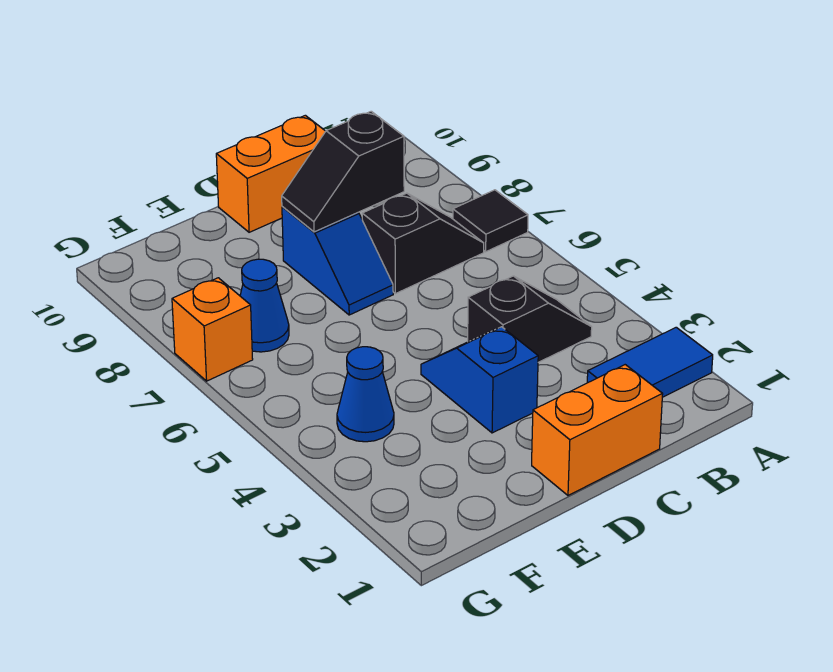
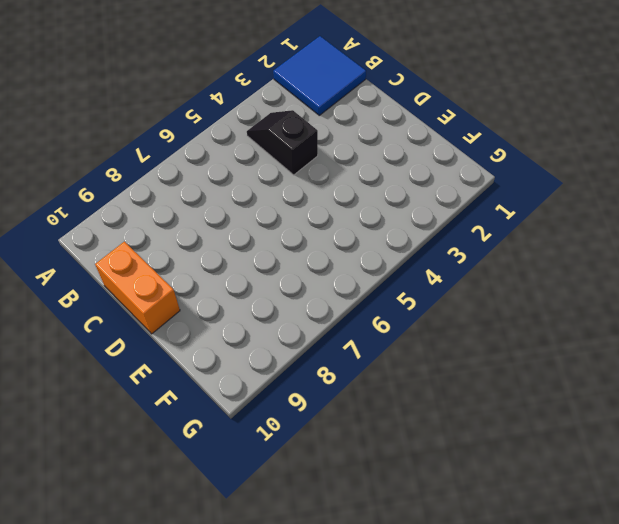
blue 2x2 tile [273,36,366,115] -> blue 1x2 tile [587,327,713,397]
none -> black 1x1 tile [453,190,528,252]
none -> black 1x2 slope [362,193,484,294]
none -> orange 1x2 brick [532,365,663,495]

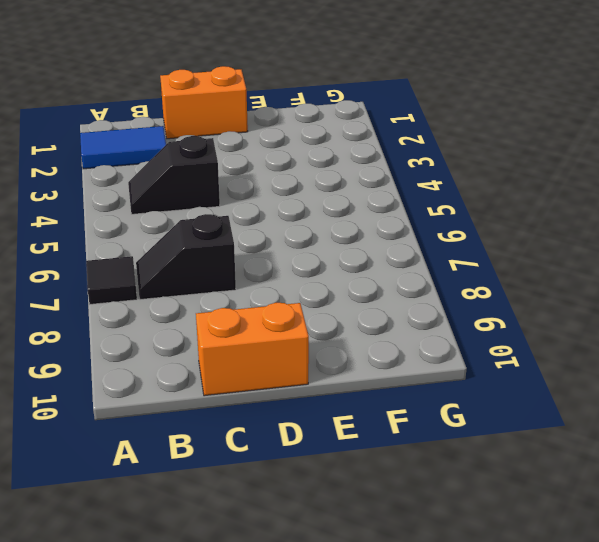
none -> blue 1x2 slope [421,327,538,433]
none -> blue 1x2 slope [282,207,393,315]
none -> blue 1x1 cone [337,347,394,442]

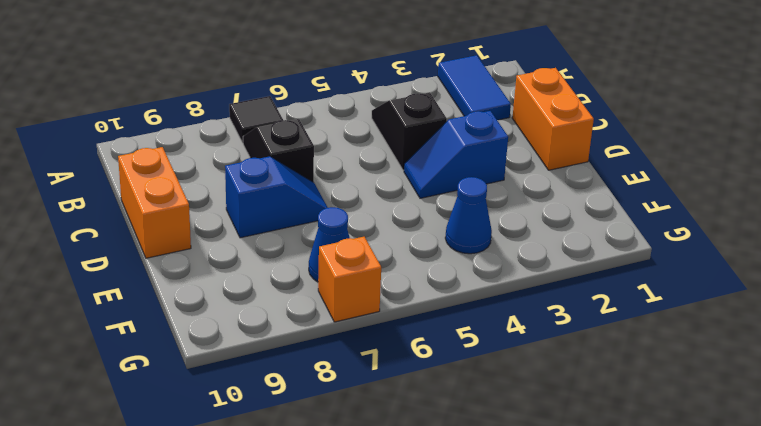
none -> black 1x2 slope [282,111,404,232]

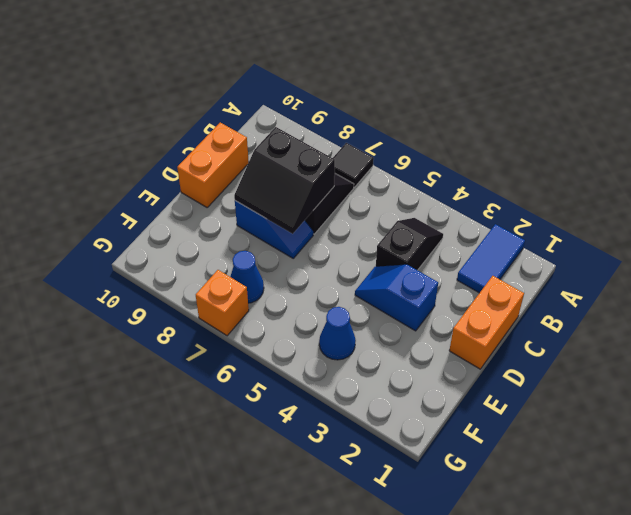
black 2x2 slope [234,127,335,234] -> black 1x2 slope [282,111,404,232]

